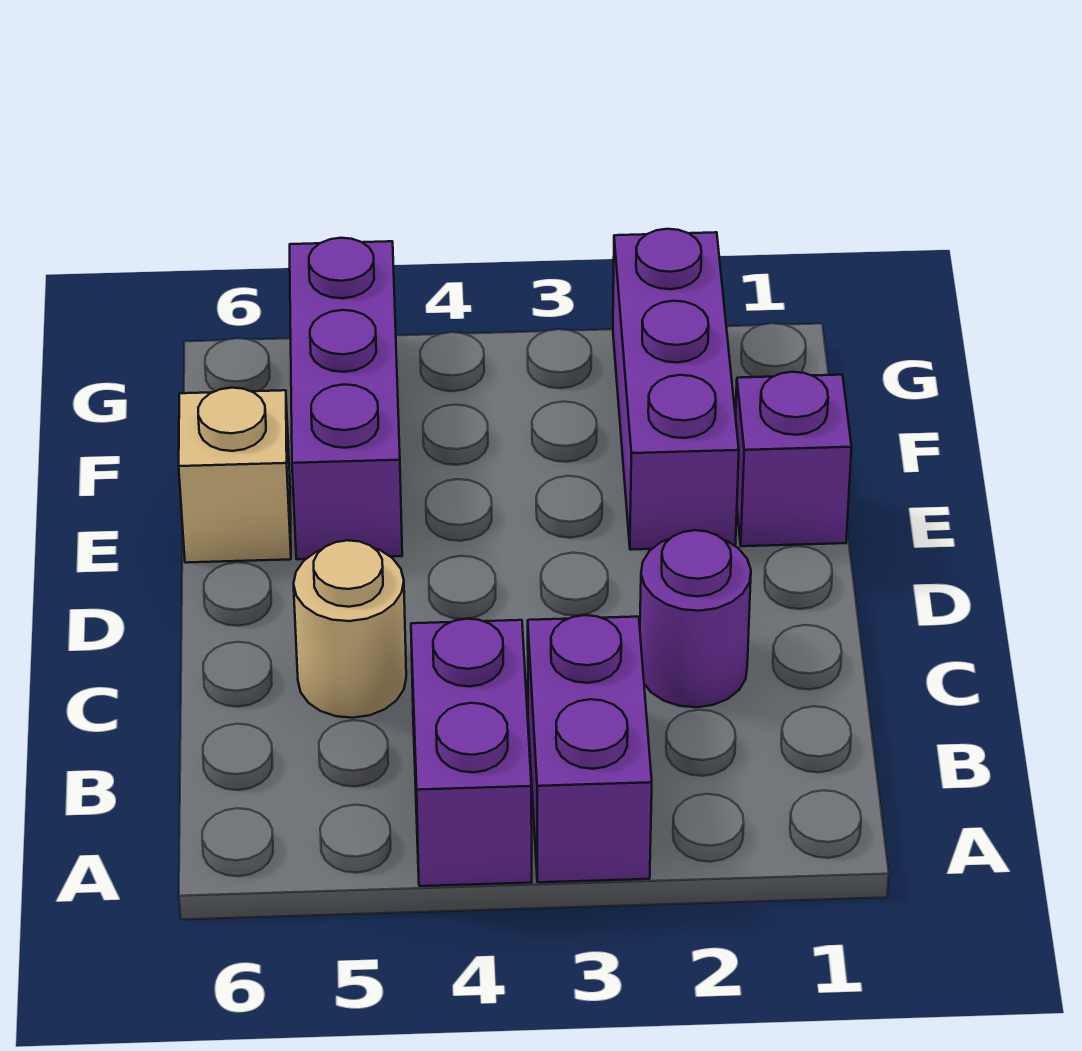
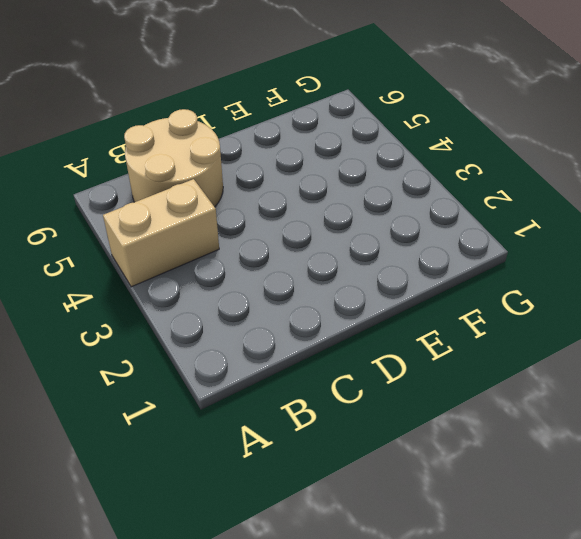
tan 1x2 brick [103,179,219,287] -> purple 1x2 brick [411,619,532,886]
tan 2x2 round brick [124,109,223,207] -> tan 1x1 round brick [294,540,406,718]
none -> purple 1x2 brick [528,615,652,882]
none -> purple 1x1 round brick [640,530,751,707]

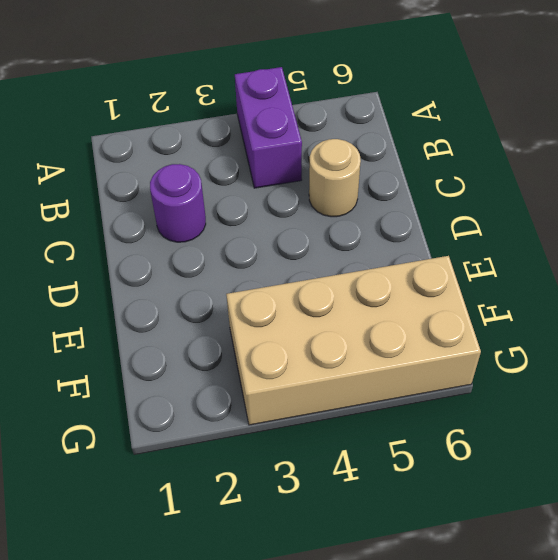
tan 2x4 brick [226,256,481,425] -> purple 1x3 brick [290,238,402,559]
none -> purple 1x2 brick [528,615,652,882]
none -> purple 1x1 brick [736,372,852,546]

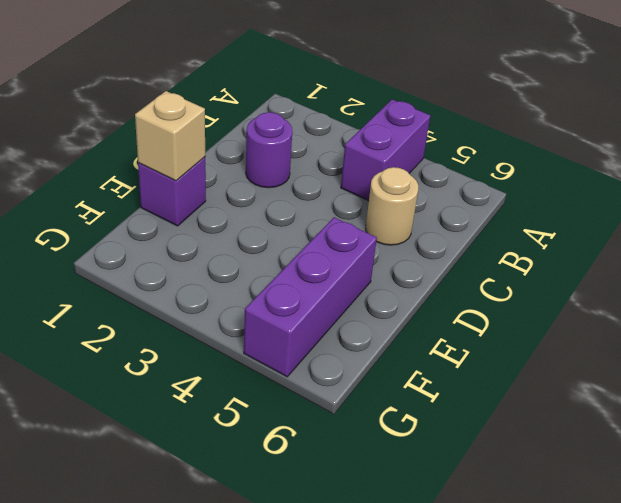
tan 1x1 brick [135,91,205,181] -> tan 1x1 brick moved to [179,388,291,563]
none -> purple 1x2 brick [528,615,652,882]
none -> purple 1x3 brick [613,229,739,550]

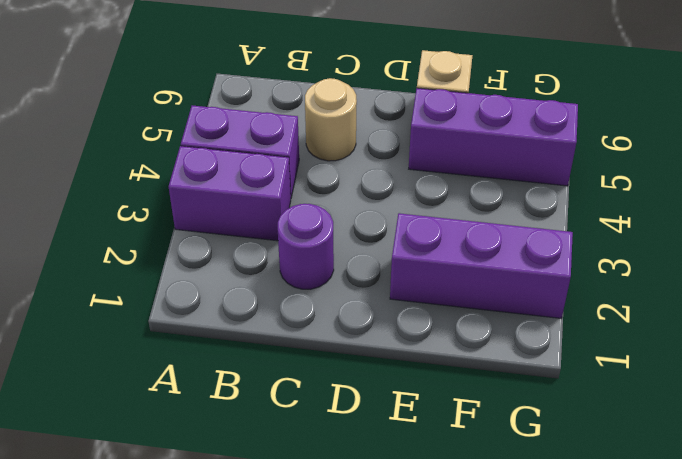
none -> purple 1x1 brick [736,372,852,546]

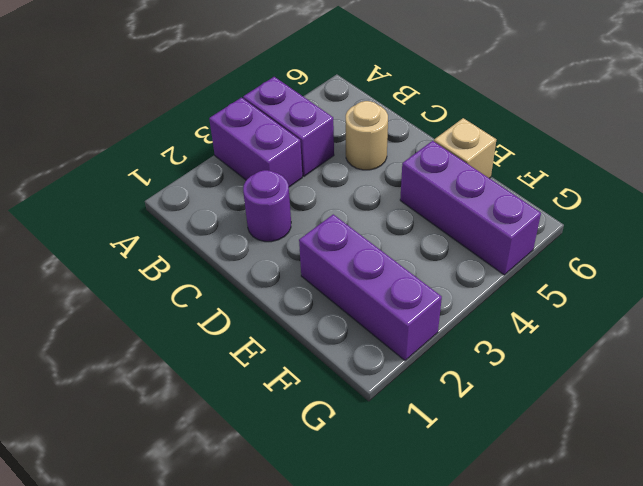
none -> purple 1x1 brick [736,372,852,546]

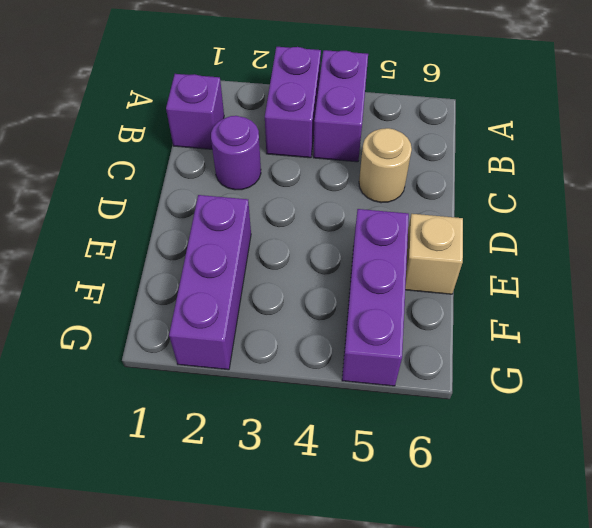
purple 1x1 brick [166,74,224,149] -> purple 1x1 brick moved to [736,372,852,546]

